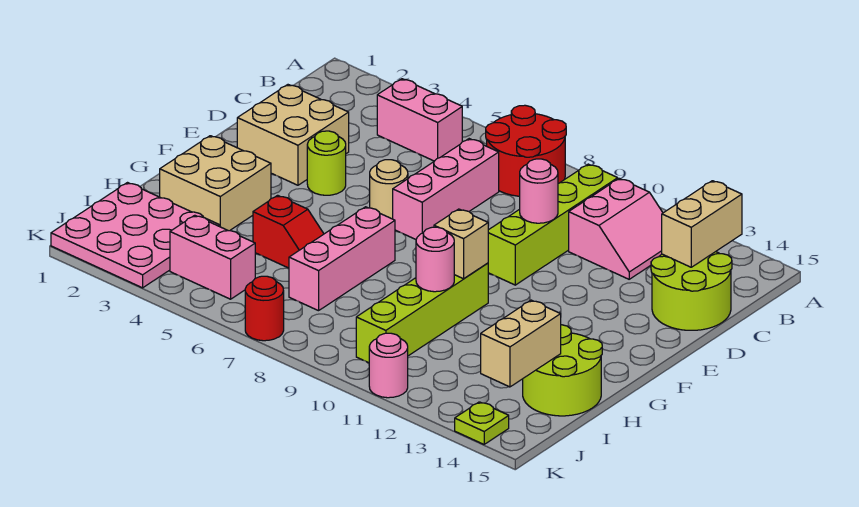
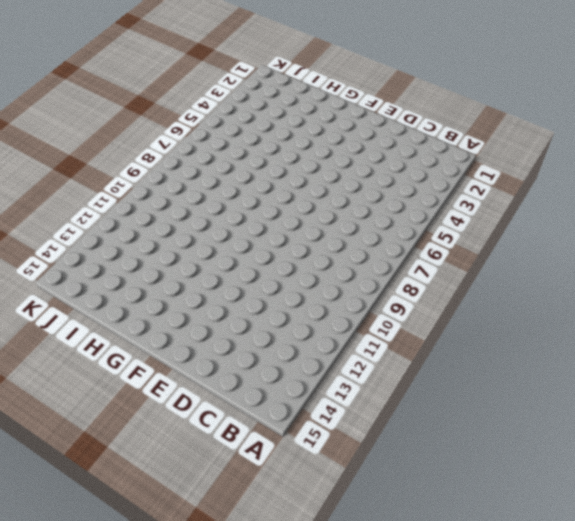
none -> red 2x2 round brick [486,105,566,196]
none -> pink 1x2 brick [377,79,462,161]
none -> lime 1x4 brick [488,164,618,285]

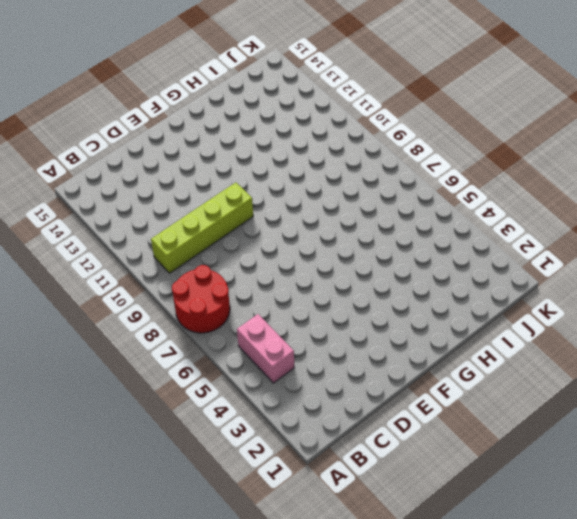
none -> pink 2x2 slope [569,178,663,279]
none -> pink 1x3 brick [393,139,499,239]
none -> lime 2x2 round brick [651,252,732,330]

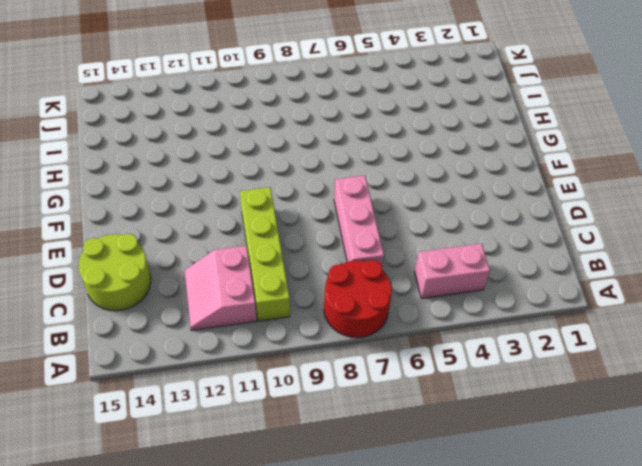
none -> tan 2x2 brick [237,85,349,185]
none -> lime 1x1 round brick [307,131,346,195]
none -> tan 1x1 round brick [370,160,408,219]

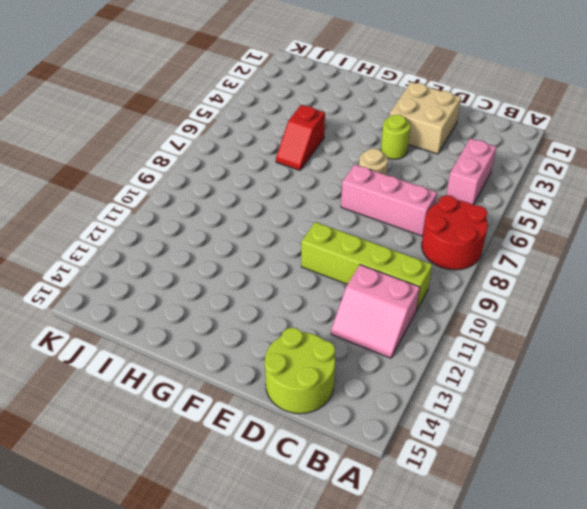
none -> tan 2x2 brick [160,136,271,231]
none -> pink 1x3 brick [289,207,395,311]
none -> lime 1x4 brick [356,263,488,363]

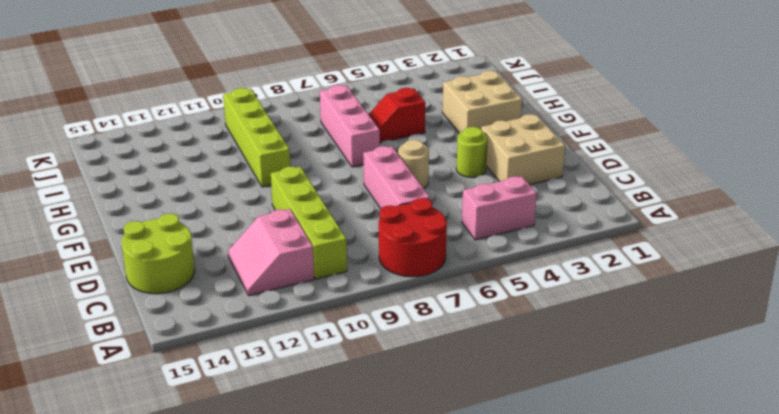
none -> lime 2x2 round brick [523,325,602,416]
none -> pink 3x3 plate [51,183,219,288]
none -> pink 1x2 brick [170,215,255,299]

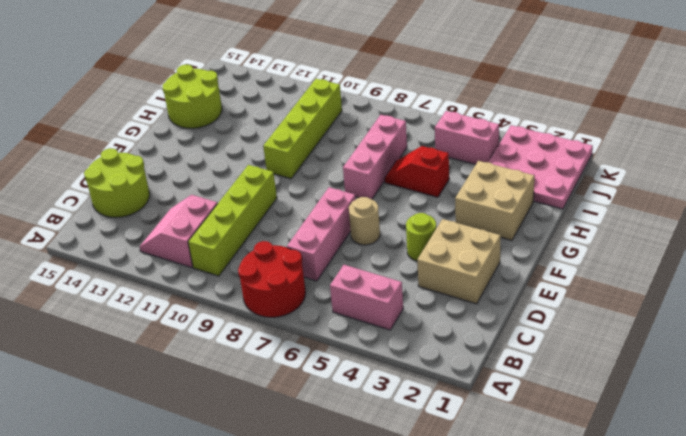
none -> red 1x1 round brick [245,276,284,341]
none -> pink 1x1 round brick [369,333,408,398]
none -> lime 1x1 plate [455,402,509,444]

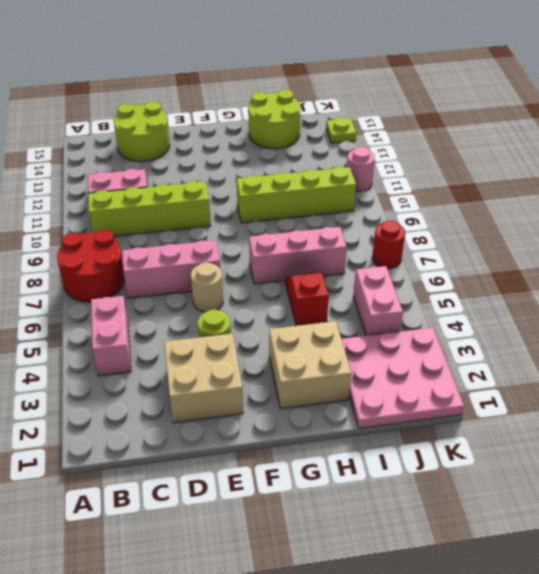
none -> tan 1x2 brick [662,181,742,267]
none -> pink 1x1 round brick [520,159,558,223]
none -> tan 1x1 brick [434,209,488,279]

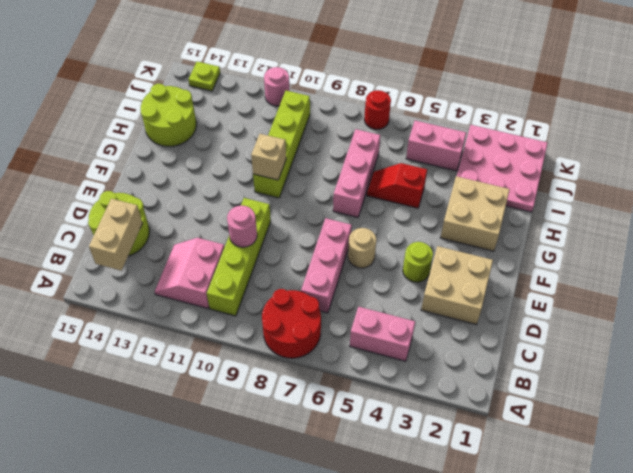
none -> pink 1x1 round brick [416,227,454,292]
none -> tan 1x2 brick [481,300,561,387]

